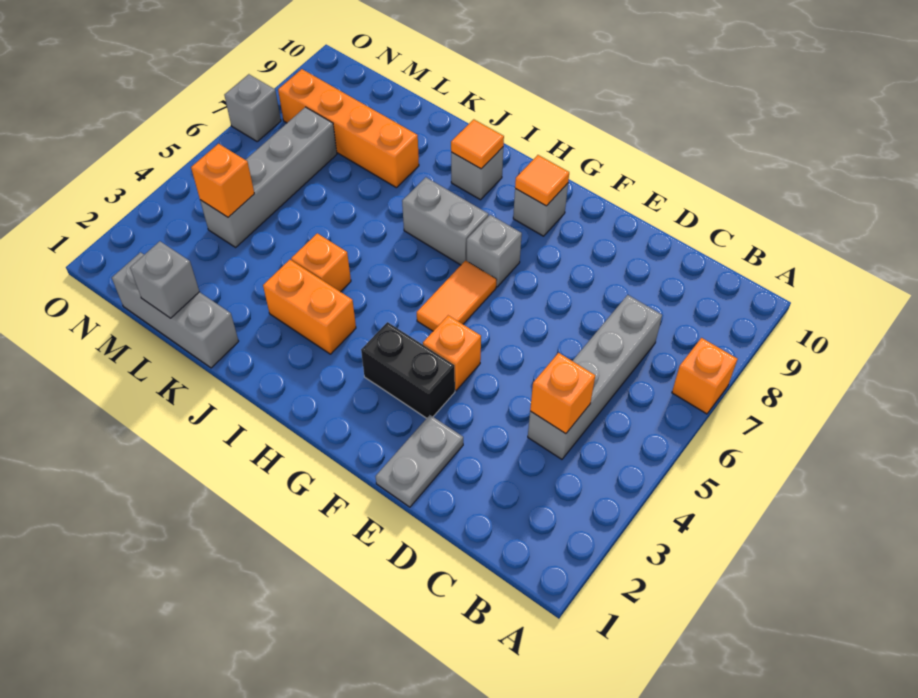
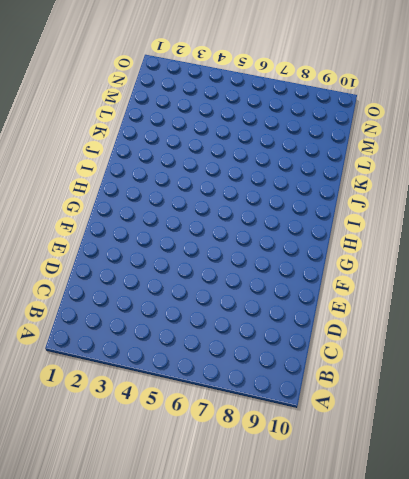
none -> orange 1x1 brick [672,338,737,414]
none -> grey 1x4 brick [528,295,662,459]
none -> grey 1x2 plate [375,415,463,507]

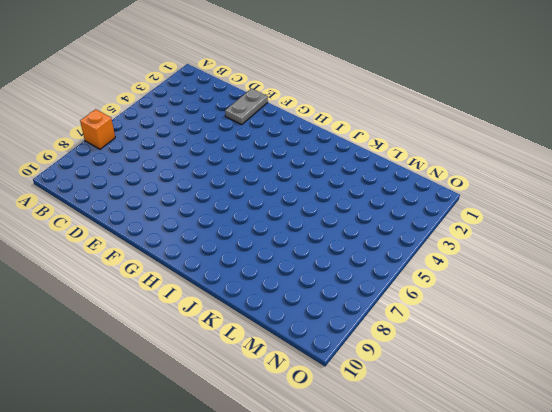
none -> grey 1x4 brick [528,295,662,459]
none -> black 1x2 brick [361,322,455,418]
none -> orange 1x1 brick [423,315,481,391]

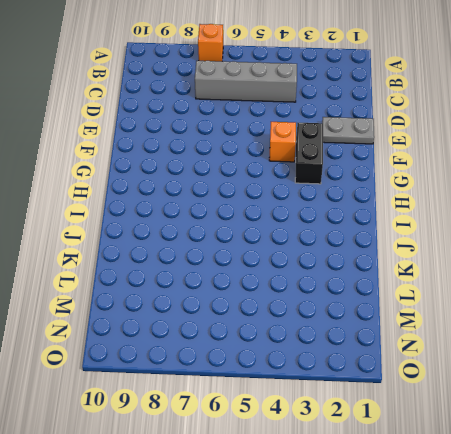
none -> orange 1x2 tile [417,261,497,331]
none -> grey 1x1 brick [467,215,522,287]
none -> grey 1x1 brick [513,183,568,236]

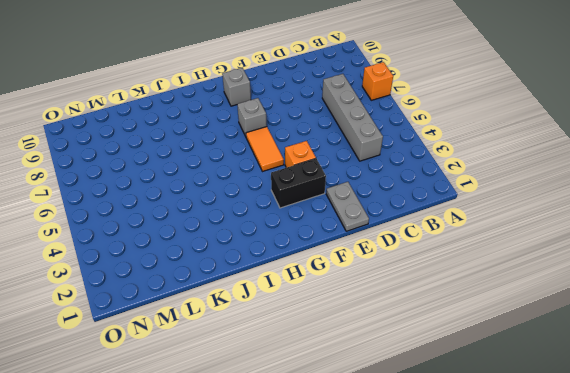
none -> grey 1x2 brick [402,177,489,265]
none -> orange 1x2 brick [263,260,356,354]
none -> grey 1x1 brick [451,147,503,200]

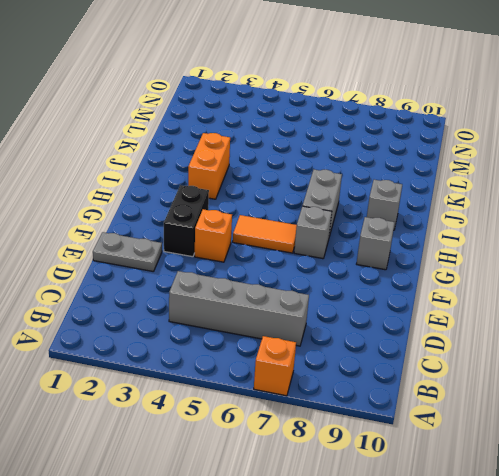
none -> orange 1x1 brick [291,233,351,292]
none -> grey 1x3 brick [112,252,239,368]
none -> orange 1x4 brick [278,69,419,188]

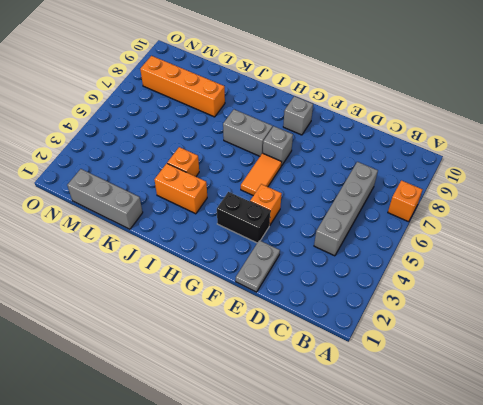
none -> grey 1x1 brick [451,147,503,200]
none -> grey 1x4 brick [200,107,337,247]
none -> grey 1x1 brick [224,74,281,141]

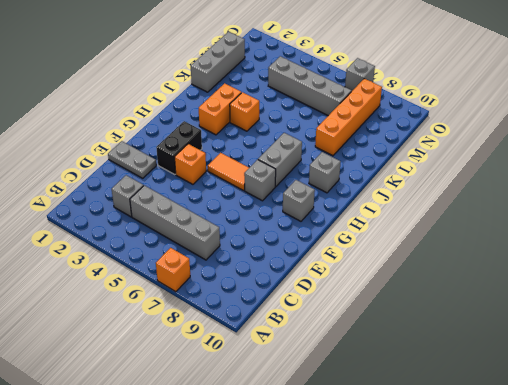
grey 1x1 brick [112,175,143,217] -> grey 1x1 brick moved to [130,241,199,318]
none -> orange 1x1 brick [530,353,595,434]
none -> orange 1x1 tile [515,155,569,206]
none -> orange 1x1 tile [451,119,504,169]

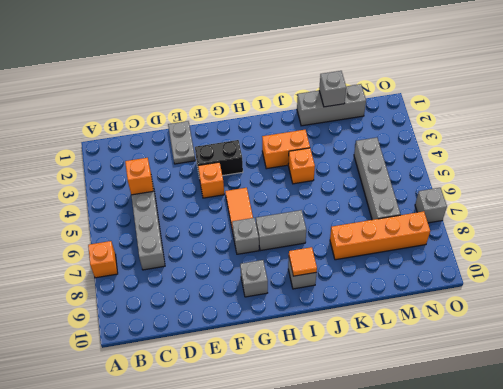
none -> orange 1x1 tile [515,155,569,206]
none -> orange 1x1 brick [191,144,254,217]

